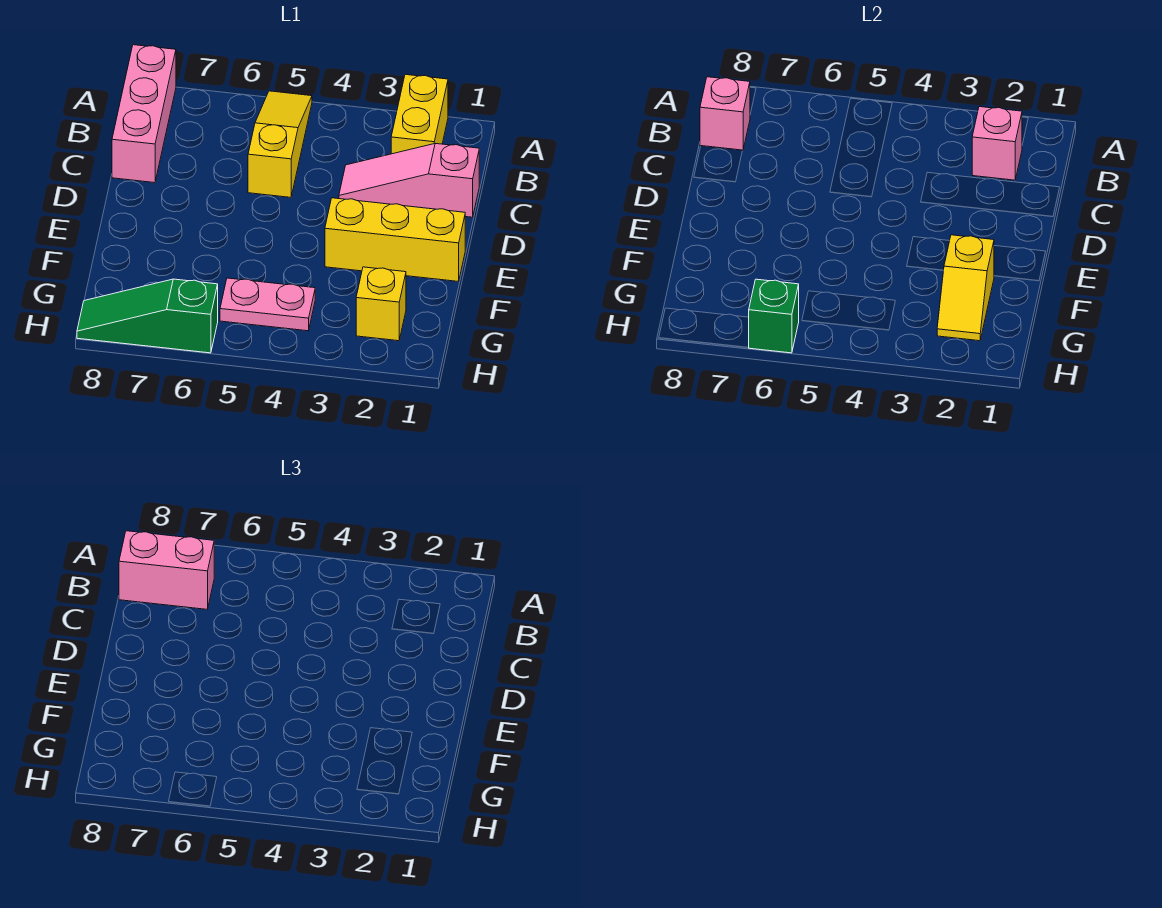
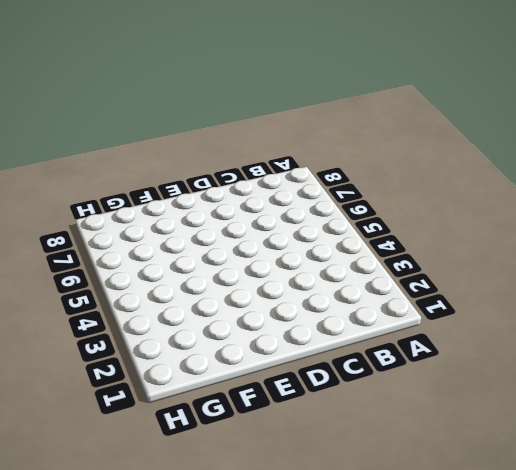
none -> yellow 1x2 brick [391,74,448,154]
none -> yellow 1x3 slope [248,91,312,197]
none -> pink 1x3 brick [112,45,176,183]

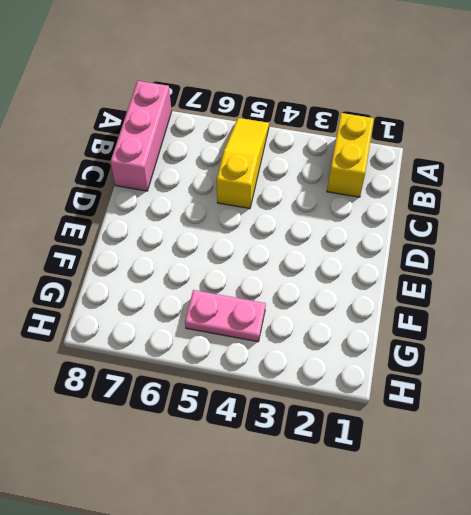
none -> pink 1x3 slope [339,143,479,217]
none -> yellow 1x3 brick [325,198,465,281]
none -> yellow 1x1 brick [356,267,406,341]

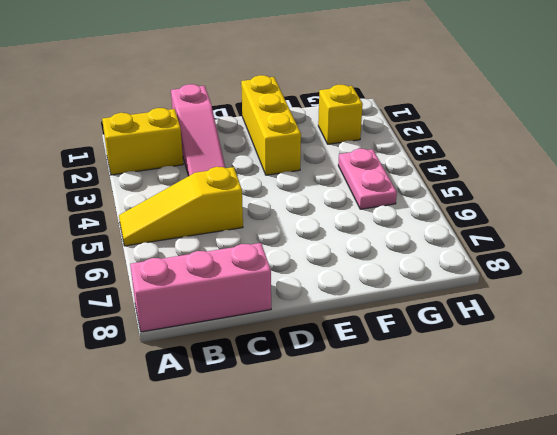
none -> green 1x3 slope [77,279,218,353]
none -> pink 1x1 brick [972,107,1022,180]
none -> pink 1x1 brick [700,77,750,151]

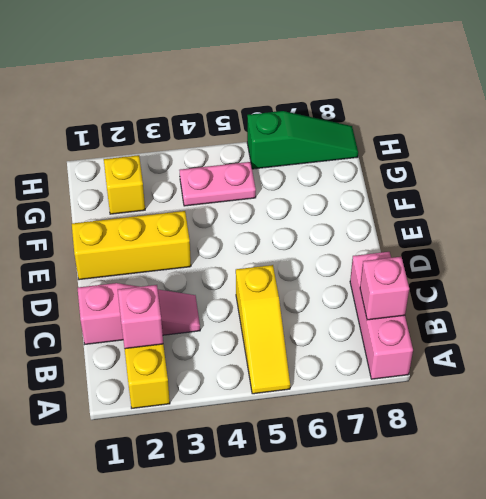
none -> yellow 1x2 slope [937,235,994,341]
none -> green 1x1 brick [748,279,799,353]
none -> pink 1x2 brick [119,531,214,609]

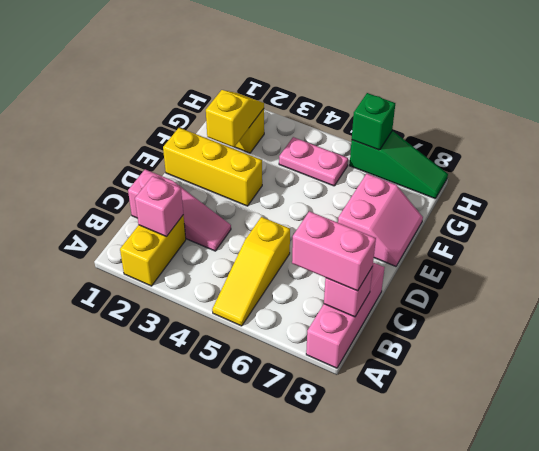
pink 2x2 slope [338,174,423,266] -> none

